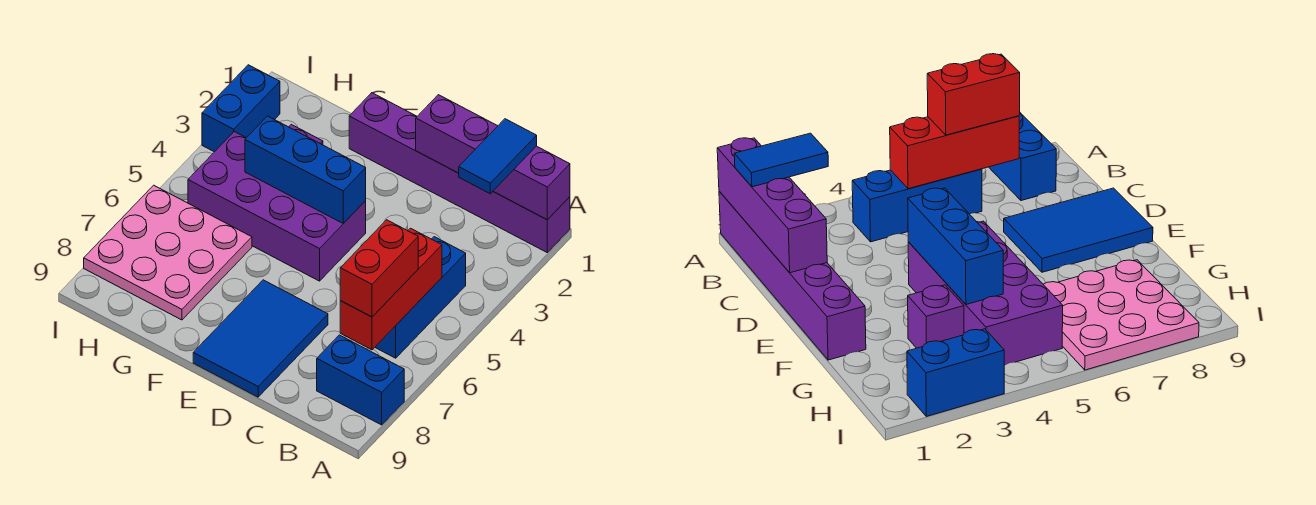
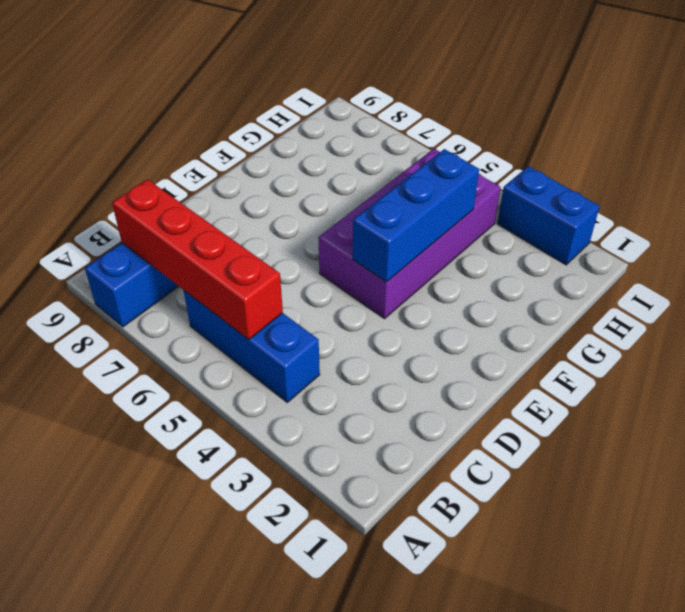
red 1x4 brick [112,179,283,340] -> red 1x3 brick [340,228,442,350]
none -> purple 1x6 brick [349,93,570,252]
none -> blue 2x3 tile [193,280,328,397]
none -> purple 1x1 brick [908,285,964,348]

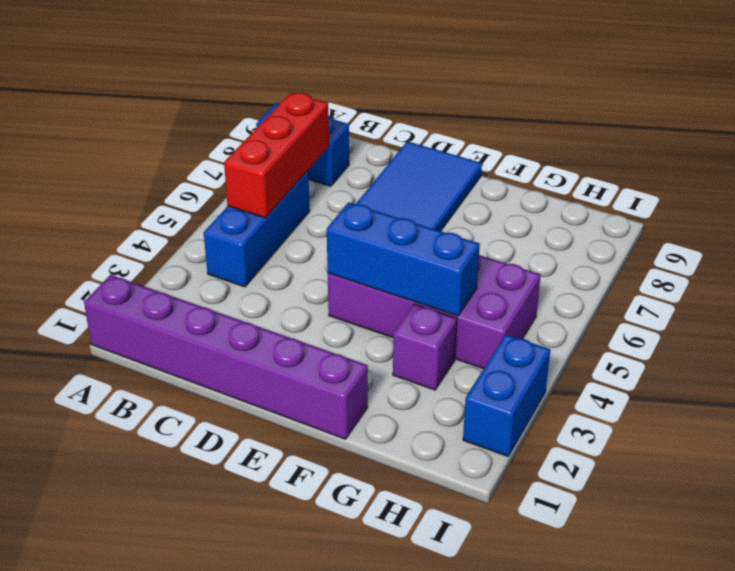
none -> pink 3x3 plate [84,185,252,320]
none -> purple 1x4 brick [416,95,570,220]
none -> blue 1x2 tile [459,119,537,194]

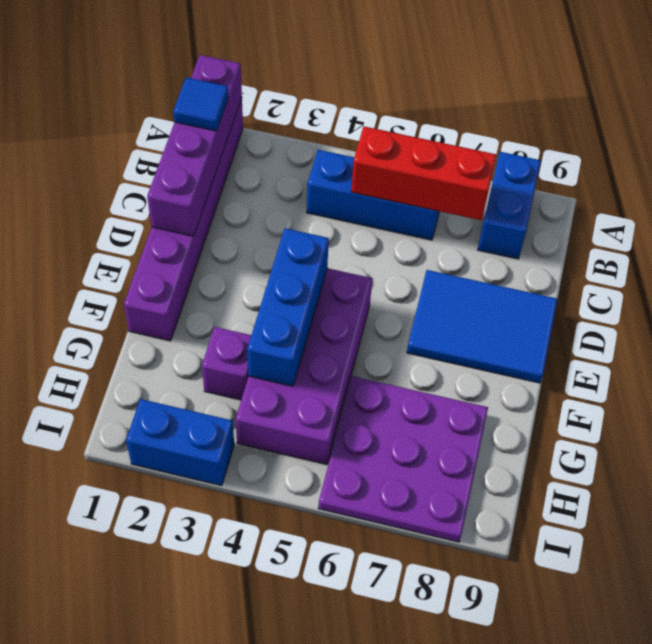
blue 1x1 tile [173,77,228,131] -> blue 1x2 tile [459,119,537,194]
purple 3x3 plate [318,376,488,542] -> pink 3x3 plate [84,185,252,320]
none -> red 1x2 brick [340,220,418,317]

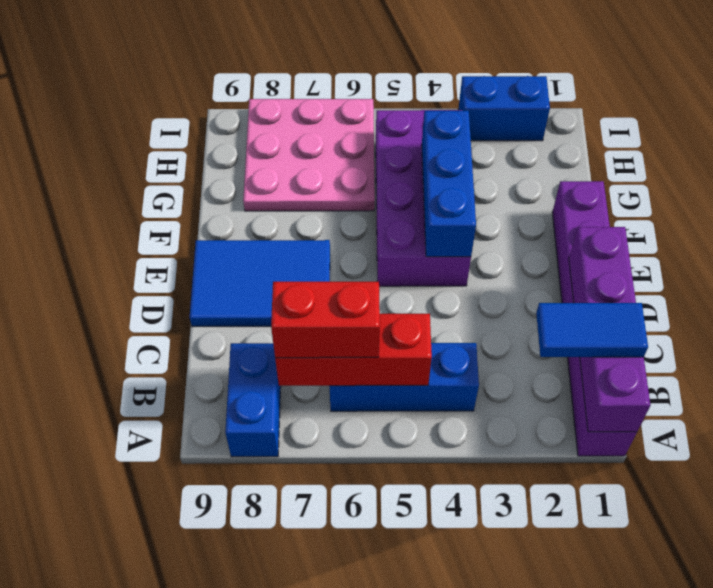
none -> purple 1x1 brick [908,285,964,348]

